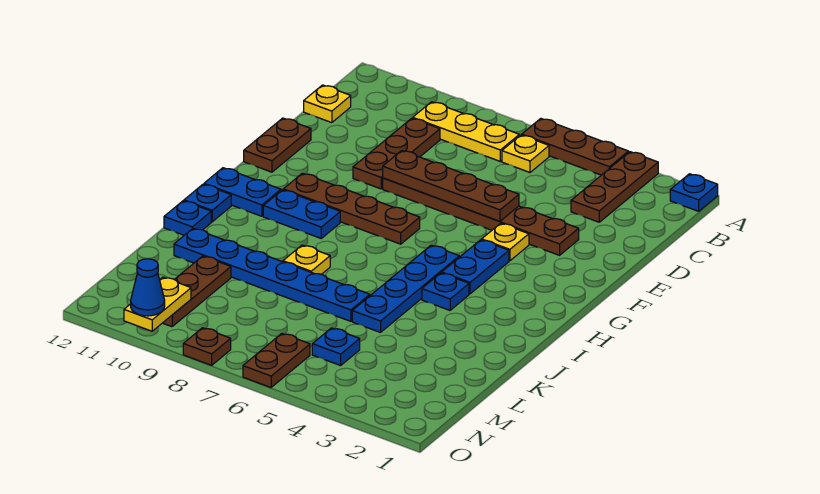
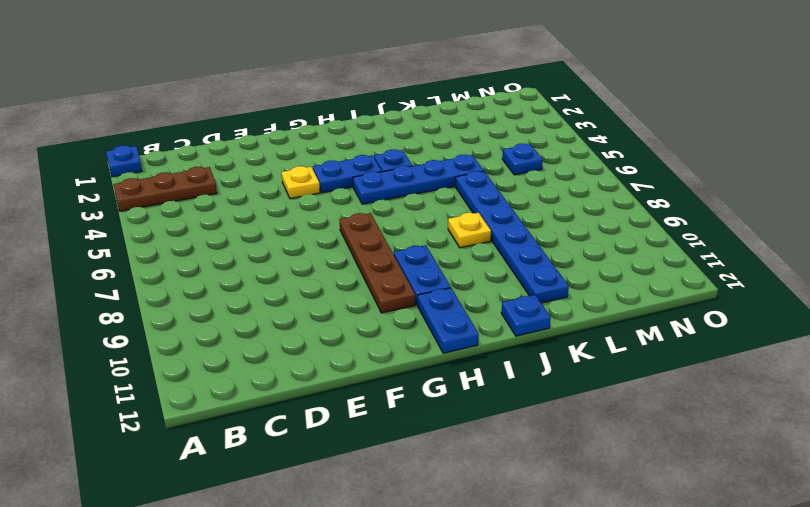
none -> brown 1x3 plate [522,119,629,175]
none -> yellow 1x1 plate [502,135,549,172]
none -> yellow 1x3 plate [413,102,519,161]

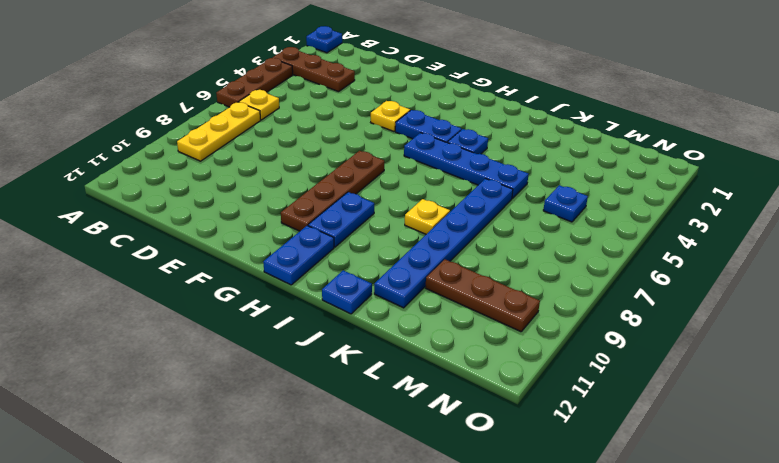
none -> brown 1x3 plate [353,118,440,189]
none -> yellow 1x1 plate [304,85,351,123]
none -> brown 1x6 plate [383,178,579,255]

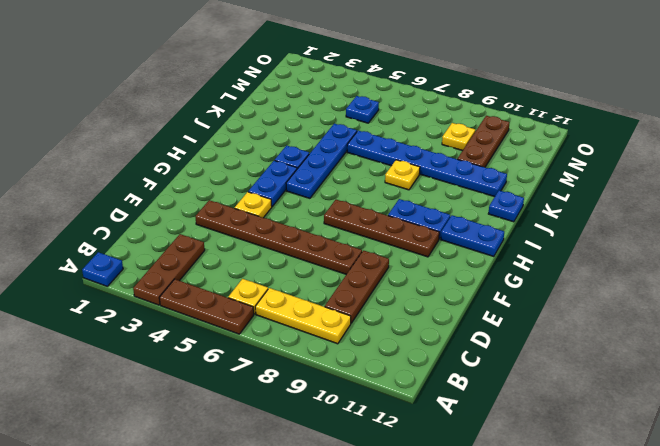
yellow 1x1 plate [442,123,475,151] -> yellow 1x1 plate moved to [304,85,351,123]
none -> brown 1x2 plate [244,118,311,172]
none -> blue 1x1 plate [184,184,231,222]
none -> brown 1x2 plate [243,334,310,387]

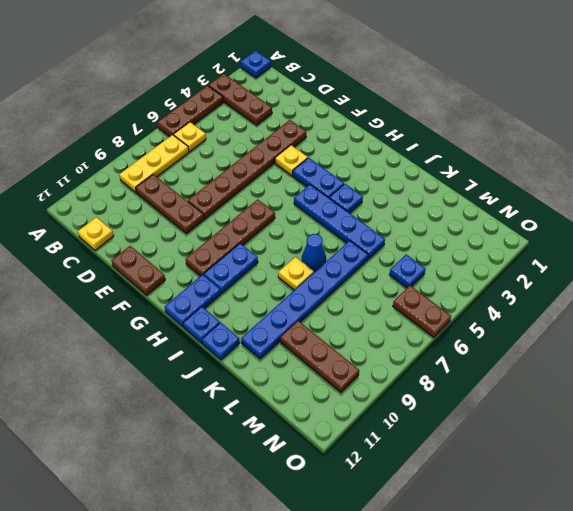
blue 1x1 cone [302,234,326,271] -> blue 1x1 cone moved to [131,259,165,316]
none -> brown 1x1 plate [183,328,231,365]
none -> brown 1x4 plate [383,151,519,221]
none -> yellow 1x2 plate [124,277,191,331]

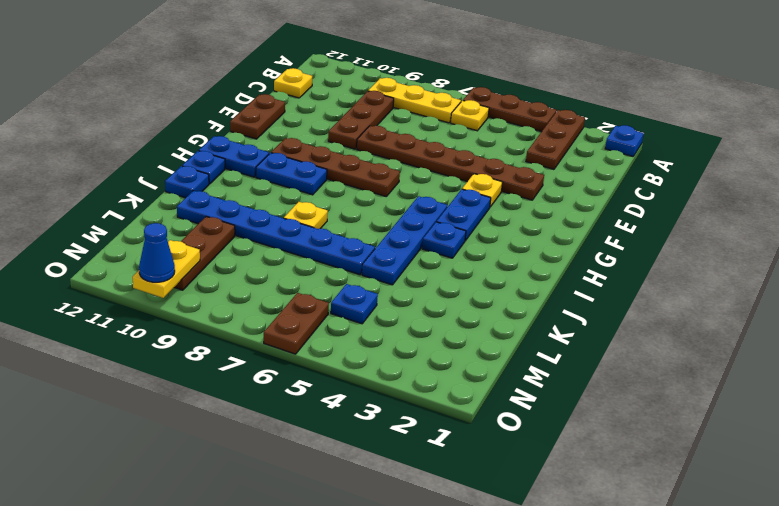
none -> brown 1x1 plate [183,328,231,365]
none -> brown 1x4 plate [383,151,519,221]

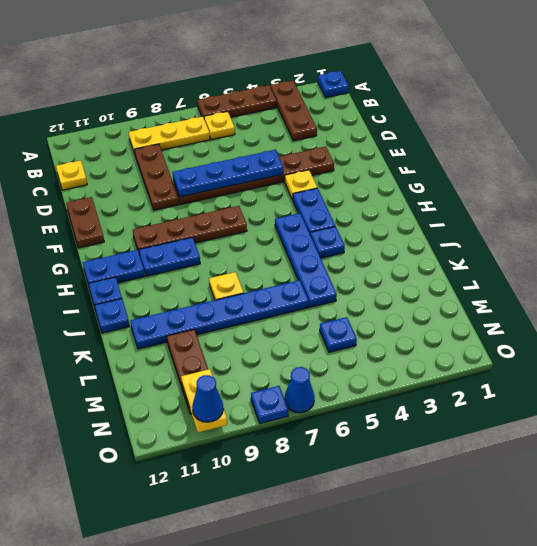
blue 1x4 plate [173,150,283,197] -> brown 1x4 plate [383,151,519,221]
blue 1x1 cone [285,367,314,413] -> none
blue 1x1 plate [251,386,289,424] -> brown 1x1 plate [183,328,231,365]
none -> brown 1x2 plate [243,334,310,387]

